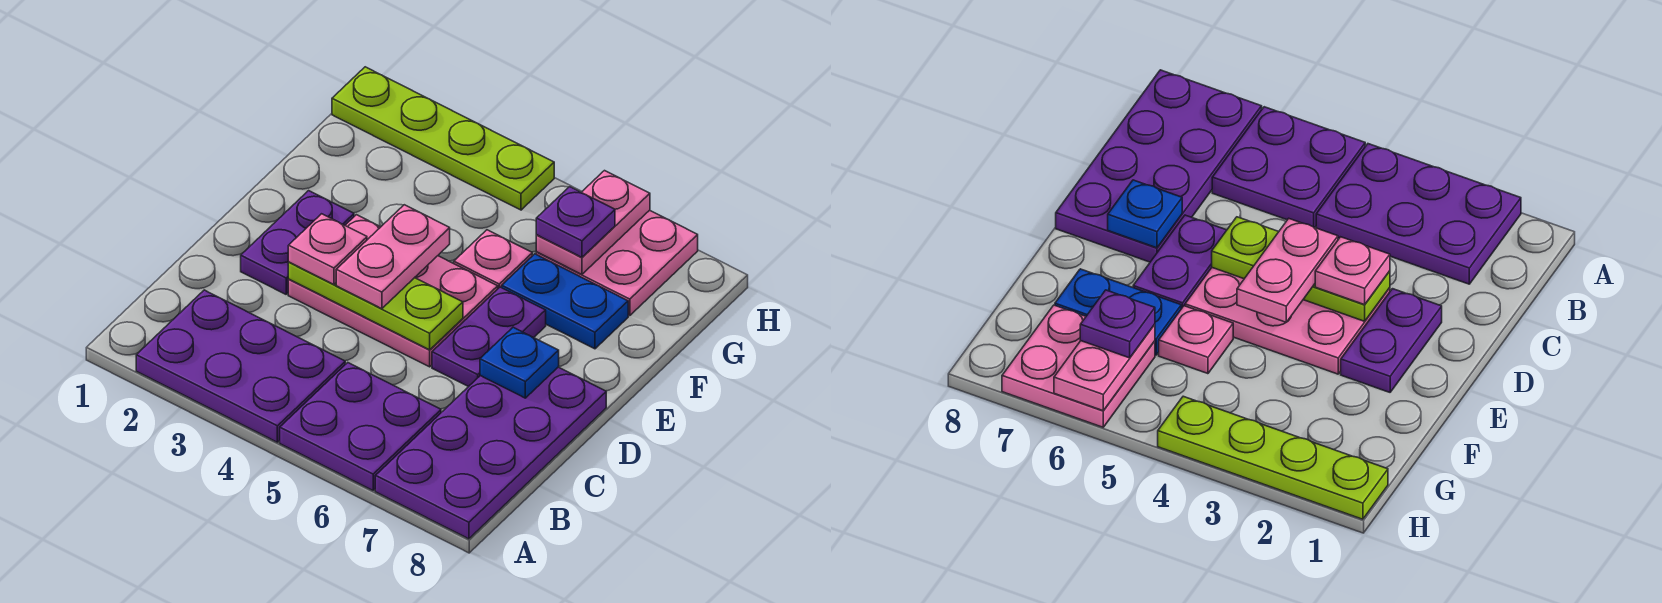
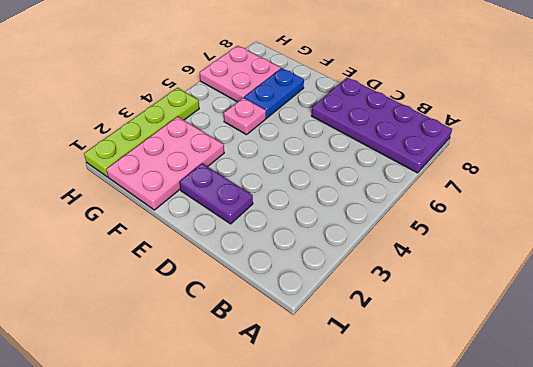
pink 2x3 plate [106,117,224,210] -> pink 2x3 plate moved to [288,215,498,367]
none -> purple 2x3 plate [136,290,345,442]
none -> purple 2x2 plate [280,363,441,490]
none -> purple 1x2 plate [432,287,546,387]

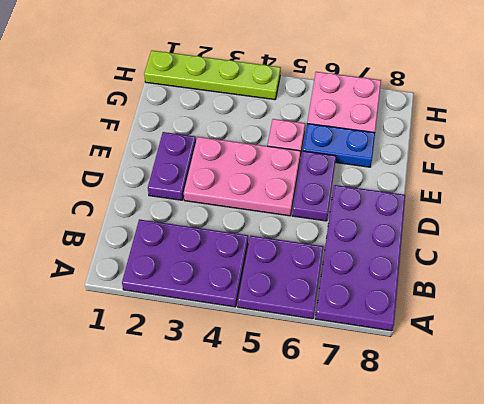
none -> lime 1x3 plate [288,262,463,350]
none -> blue 1x1 plate [480,327,559,398]
none -> pink 1x2 plate [536,171,650,274]

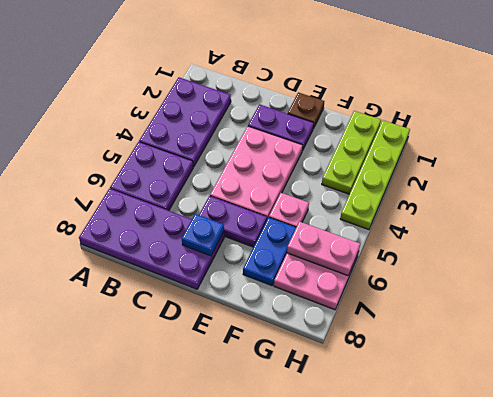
brown 1x1 plate [288,92,324,128] -> none
lime 1x3 plate [322,111,381,194] -> lime 1x3 plate moved to [288,262,463,350]
none -> pink 1x1 plate [288,214,367,284]
none -> pink 1x2 plate [336,205,450,309]
none -> purple 1x1 plate [536,187,615,257]

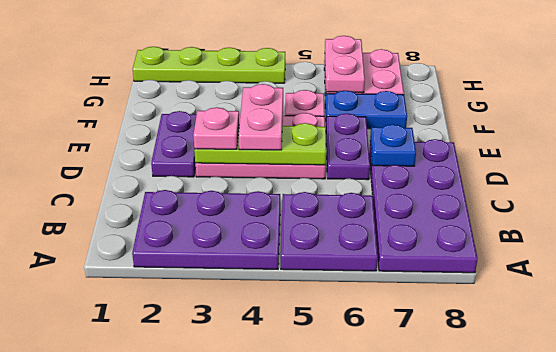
none -> purple 1x1 plate [536,187,615,257]

